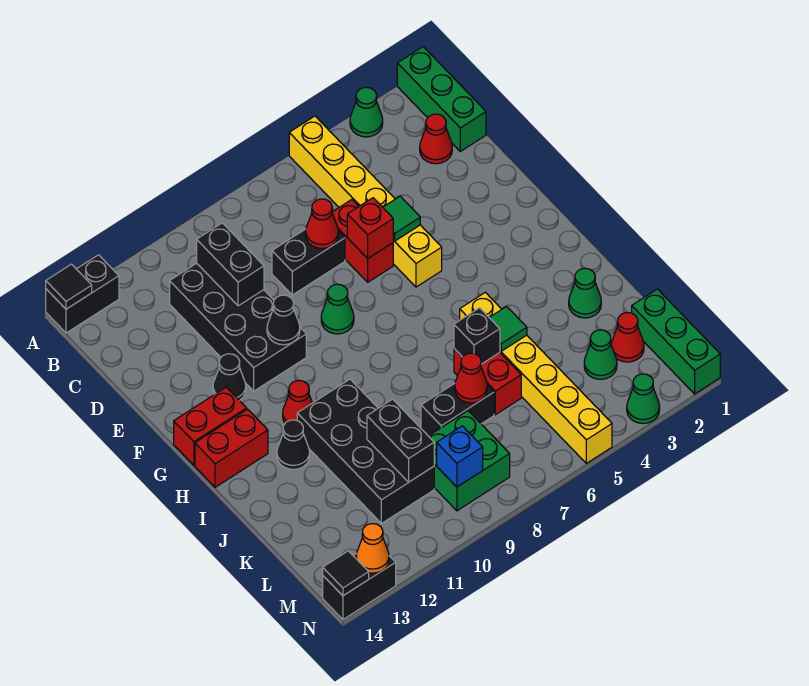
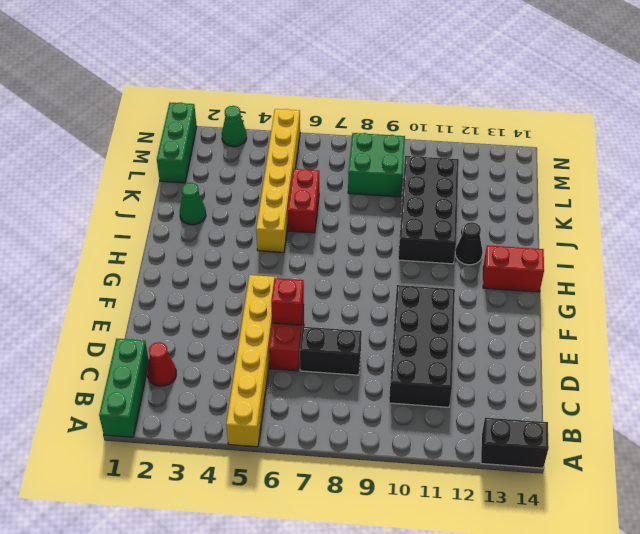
none -> green 1x1 cone [350,87,383,137]
none -> green 1x1 cone [321,284,354,334]
none -> black 1x1 cone [213,354,246,401]
none -> red 1x2 brick [174,387,247,465]

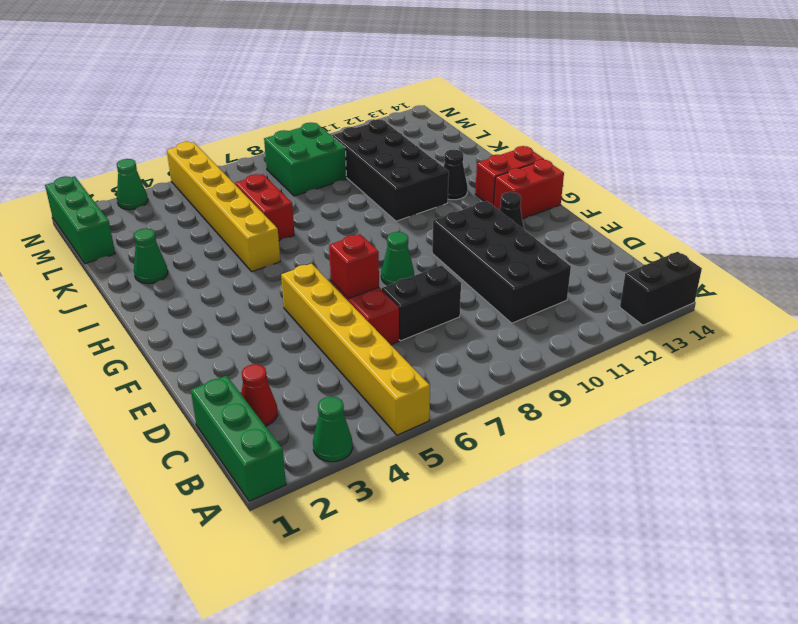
none -> red 1x1 cone [283,381,312,423]
none -> black 1x2 brick [421,383,494,436]
none -> red 1x1 cone [611,313,644,362]
none -> green 1x1 cone [584,330,617,379]

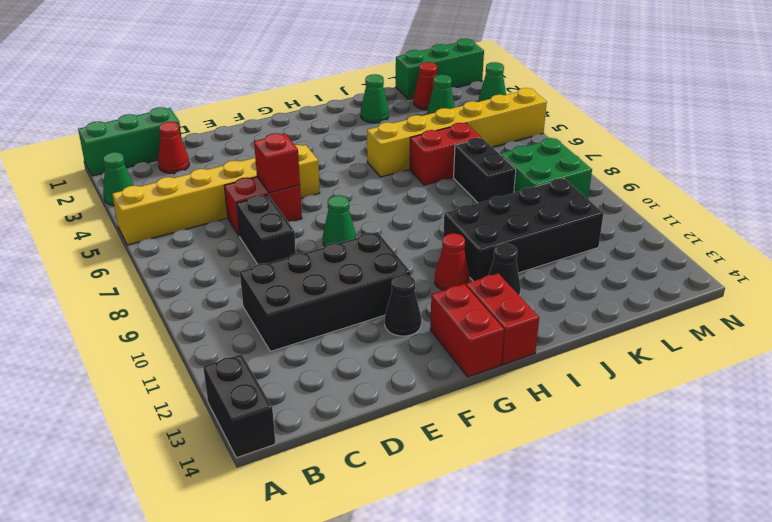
none -> black 1x2 brick [323,553,396,619]
none -> black 1x1 tile [46,264,92,309]
none -> black 1x2 brick [197,223,264,306]
none -> red 1x1 cone [306,199,338,249]

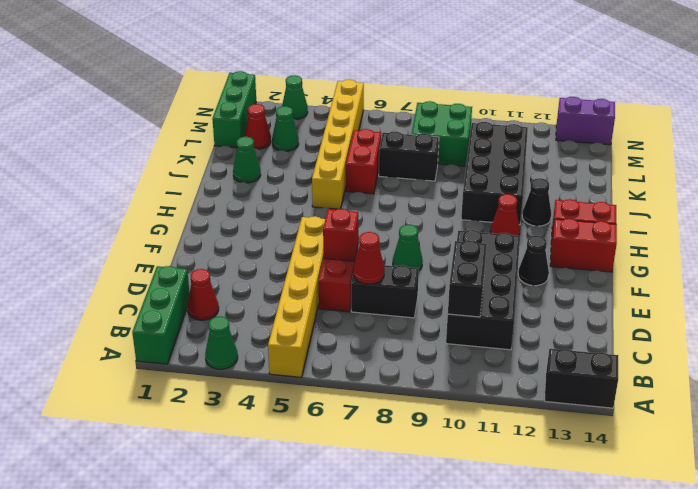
purple 1x2 brick [556,97,615,145] -> black 1x2 brick [323,553,396,619]
none -> black 1x1 tile [46,264,92,309]
none -> green 1x1 tile [383,196,420,241]
none -> black 1x1 cone [267,295,300,345]
none -> green 1x1 tile [489,306,527,351]

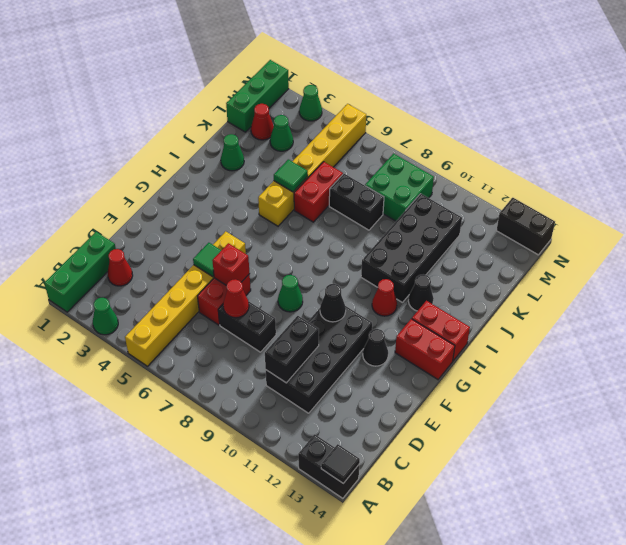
none -> black 1x1 brick [454,308,500,364]
none -> red 1x1 cone [455,353,487,403]
none -> black 1x2 brick [367,399,434,482]
none -> blue 1x1 brick [437,426,483,487]

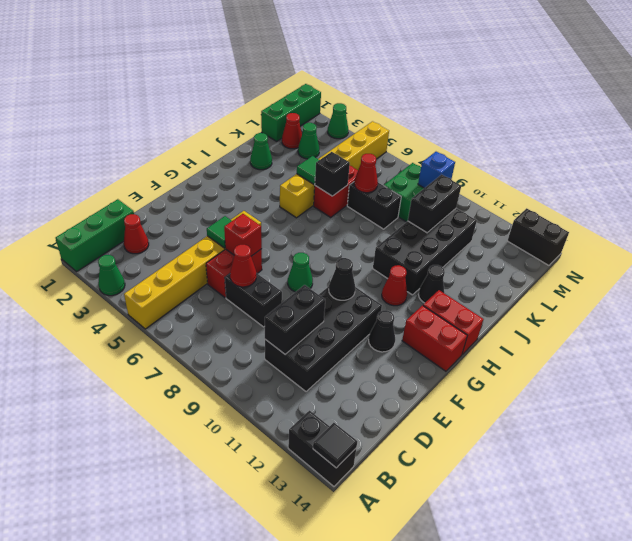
none -> orange 1x1 cone [356,524,389,573]
none -> black 1x1 tile [323,551,369,596]

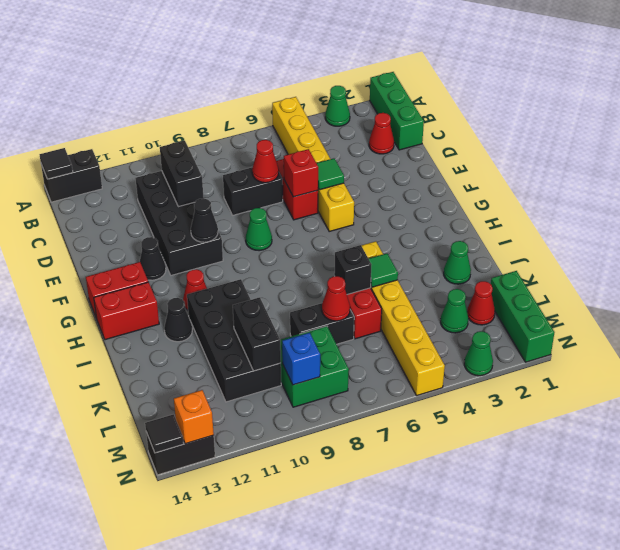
orange 1x1 brick [174,390,214,444] -> orange 1x1 cone [356,524,389,573]

